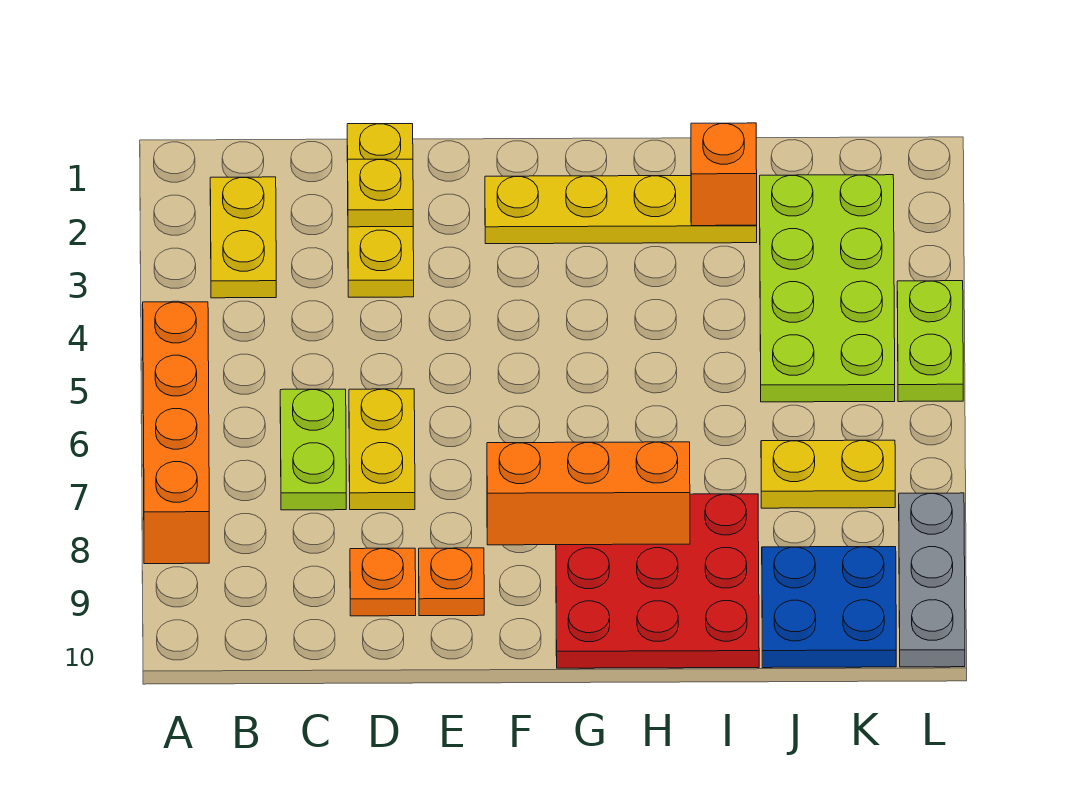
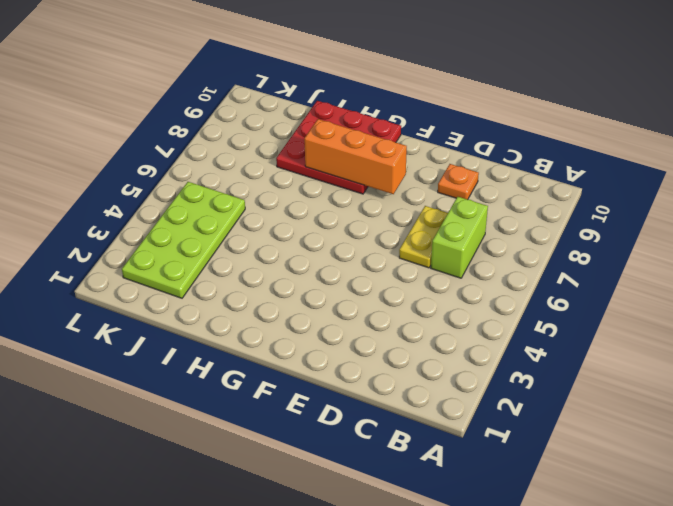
lime 1x2 brick [431,197,488,278] -> lime 1x2 plate [280,389,346,510]
none -> orange 1x4 brick [143,302,209,564]
none -> yellow 1x2 plate [210,177,276,298]
none -> yellow 1x3 plate [347,124,414,297]

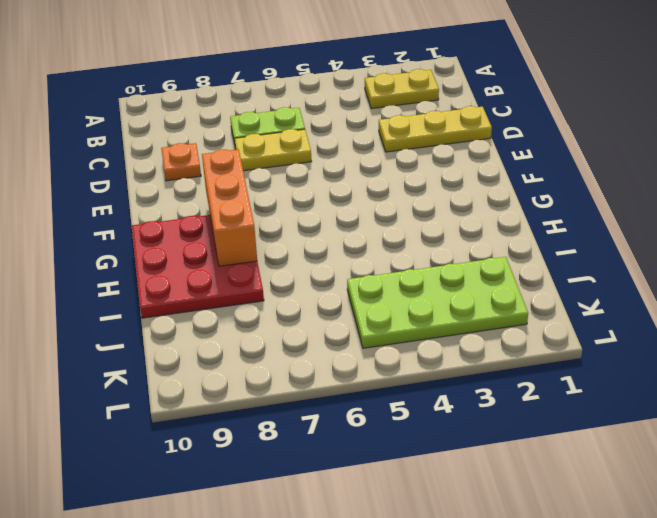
none -> orange 1x4 brick [143,302,209,564]
none -> orange 1x1 plate [419,548,484,616]
none -> yellow 1x4 plate [485,176,757,244]

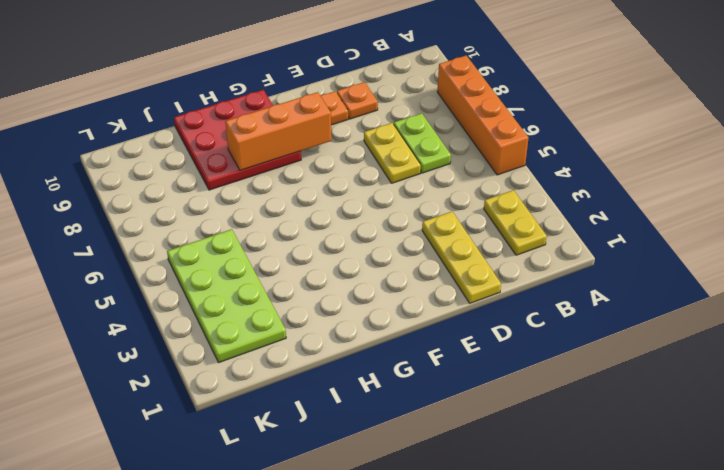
none -> yellow 1x4 plate [485,176,757,244]
none -> yellow 1x2 plate [761,440,895,508]
none -> blue 2x2 plate [762,547,896,668]

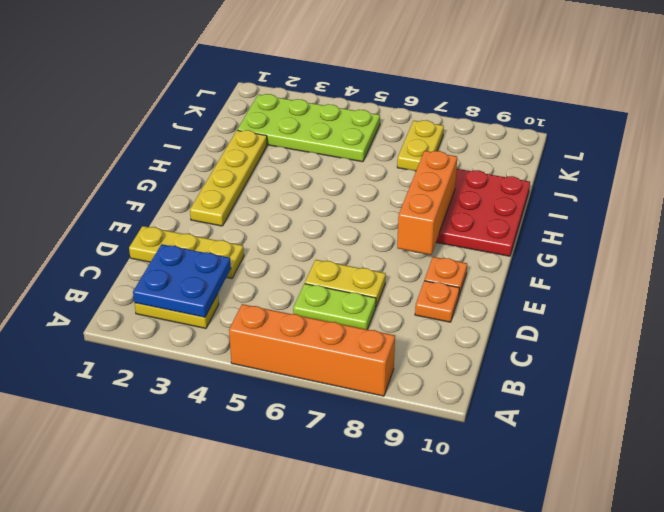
blue 2x2 plate [133,244,231,317] -> blue 2x2 plate moved to [762,547,896,668]
none -> lime 1x2 plate [897,281,963,402]
none -> grey 1x3 plate [899,493,965,667]
none -> yellow 1x1 plate [348,159,413,227]

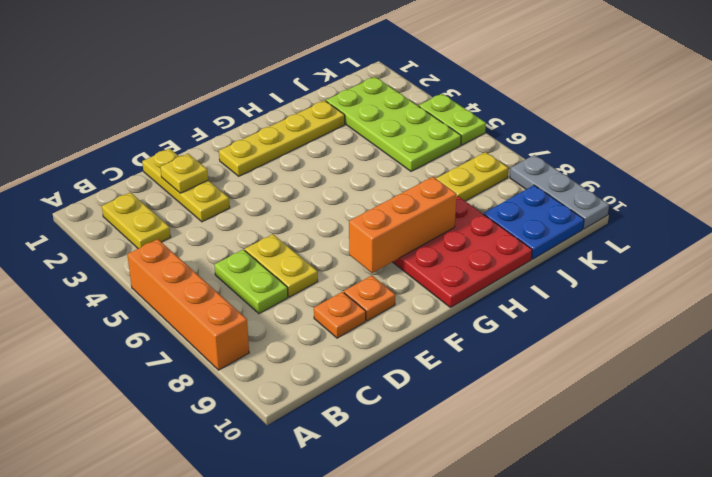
none -> orange 1x1 brick [691,123,757,226]

